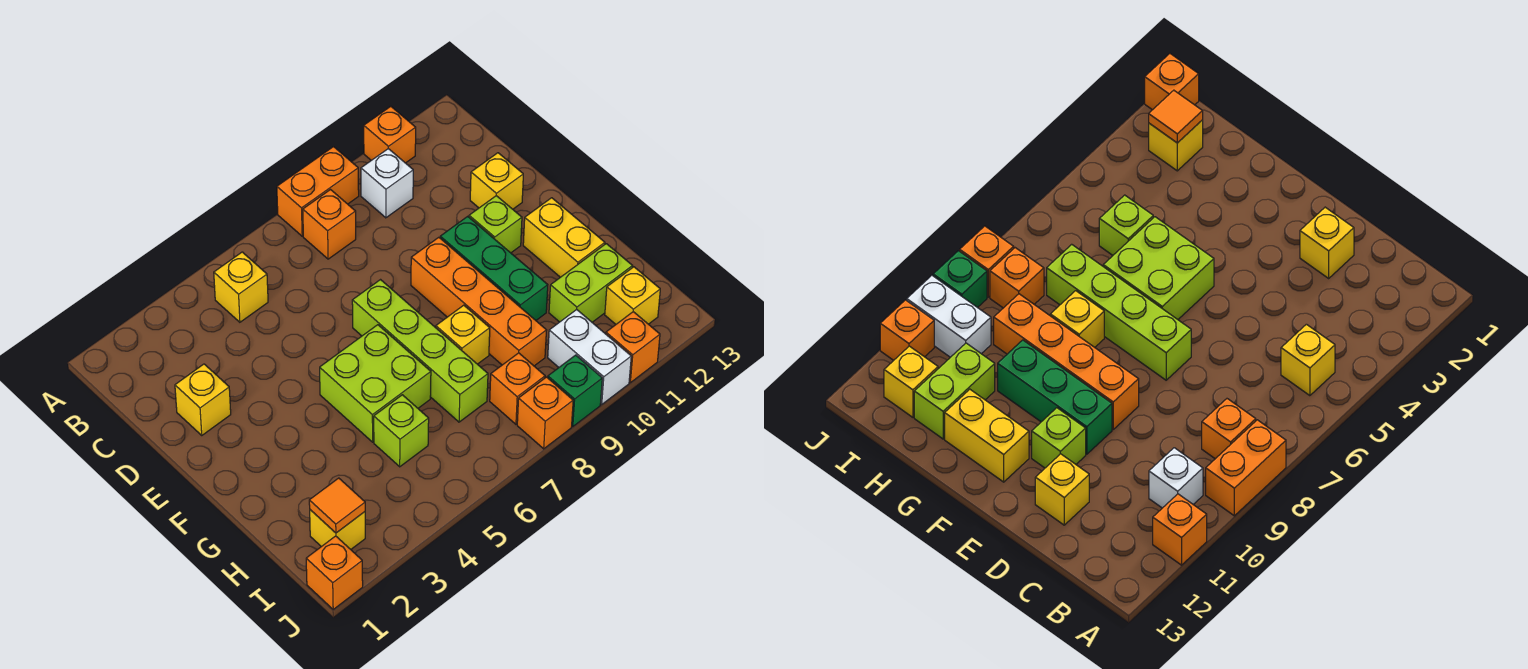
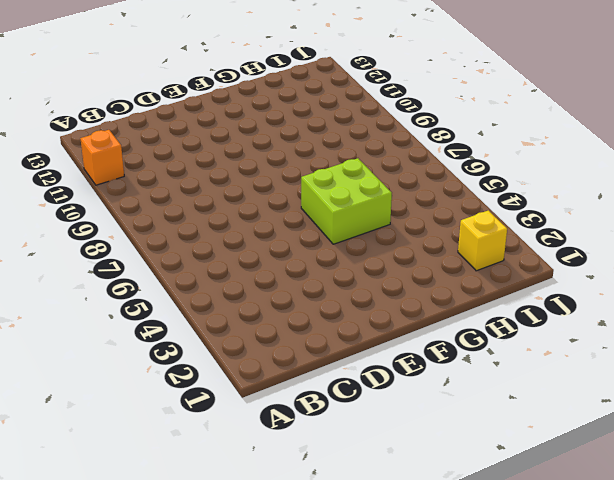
none -> orange 1x2 brick [277,147,359,236]
none -> yellow 1x1 brick [214,252,268,322]
none -> orange 1x1 brick [303,190,356,259]

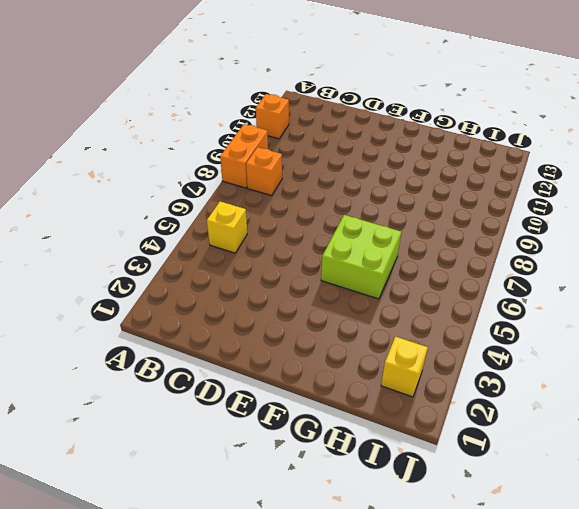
none -> white 1x1 brick [361,149,413,218]
none -> yellow 1x1 brick [175,364,231,435]
none -> yellow 1x1 brick [470,153,523,209]

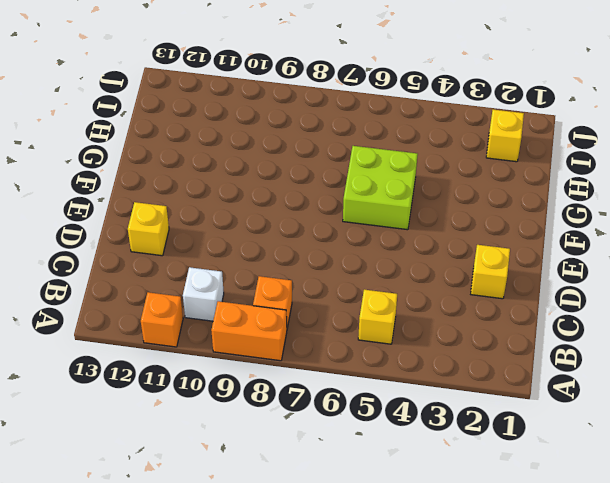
none -> lime 1x4 brick [352,280,488,422]
none -> orange 1x4 brick [411,237,547,366]
none -> green 1x3 brick [440,216,548,320]

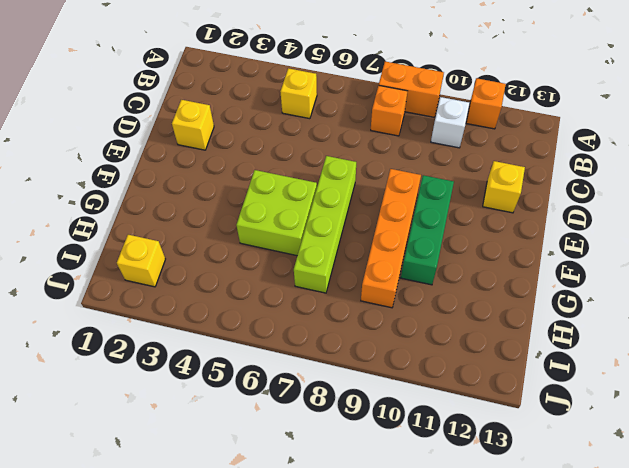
none -> lime 1x1 brick [469,196,522,253]
none -> yellow 1x2 brick [523,198,605,277]
none -> yellow 1x1 brick [436,305,490,364]

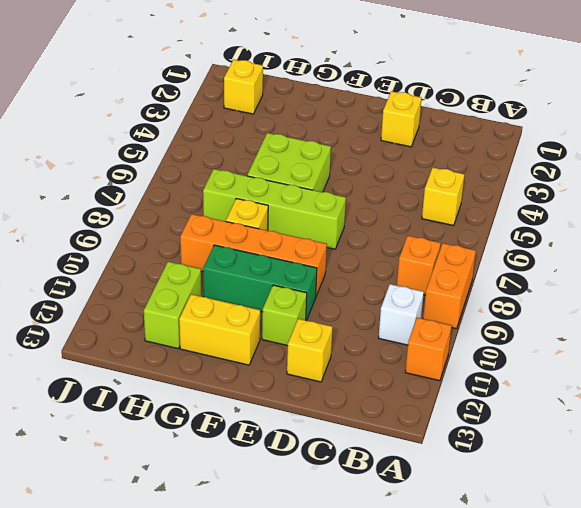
none -> lime 1x1 brick [374,395,429,467]
none -> orange 1x1 brick [490,353,545,424]
none -> white 1x2 brick [548,310,631,404]

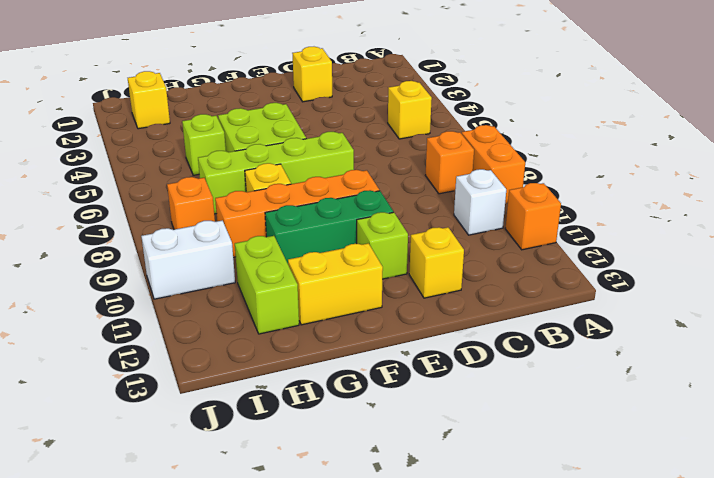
none -> yellow 1x1 brick [605,267,660,324]
none -> orange 1x1 brick [306,536,363,609]
none -> orange 1x1 brick [517,377,573,449]

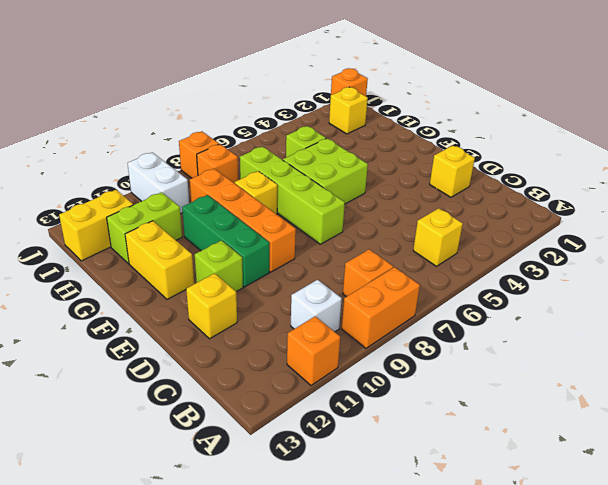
yellow 1x2 brick [59,190,133,261] -> yellow 1x1 brick [605,267,660,324]
none -> green 1x1 brick [548,355,602,427]
none -> orange 1x1 brick [606,312,660,383]
none -> orange 1x1 tile [309,478,365,533]

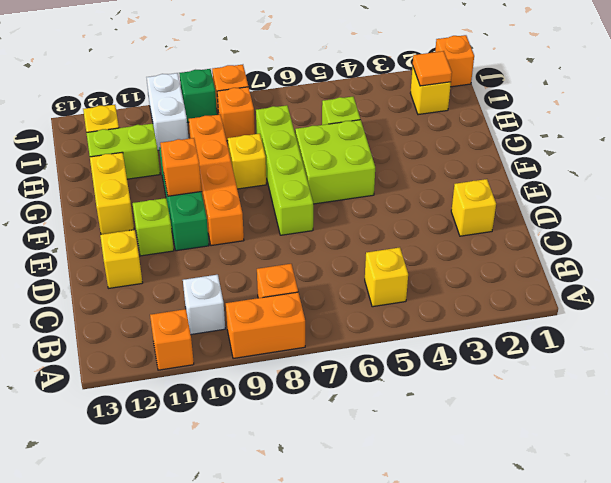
orange 1x1 brick [160,138,201,196] -> orange 1x1 brick moved to [606,312,660,383]

